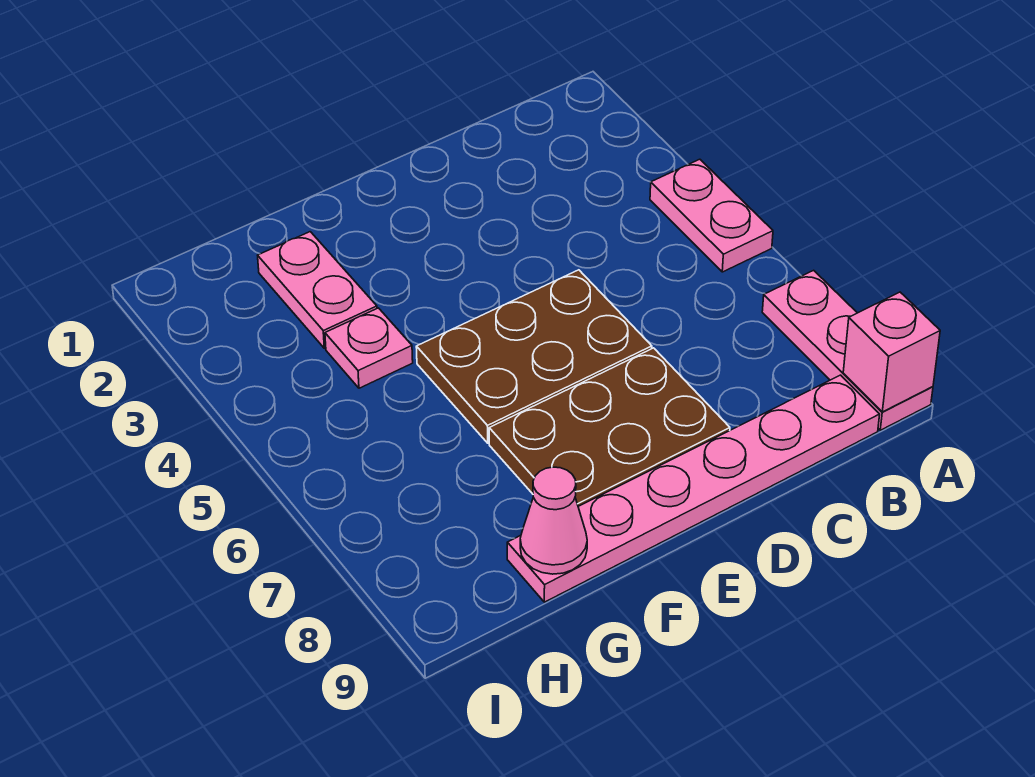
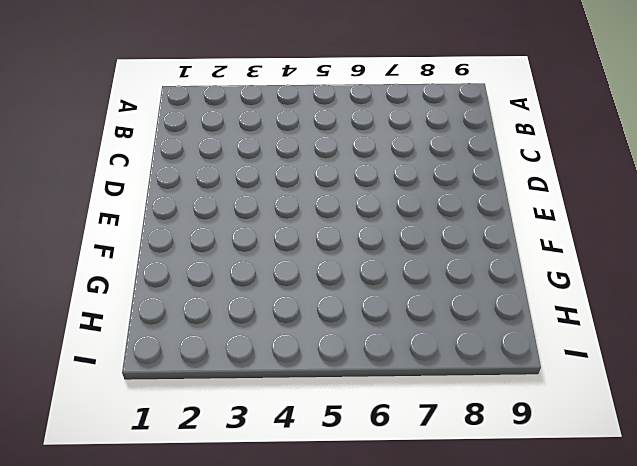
none -> pink 1x2 plate [650,159,773,272]
none -> pink 1x3 plate [762,270,933,430]

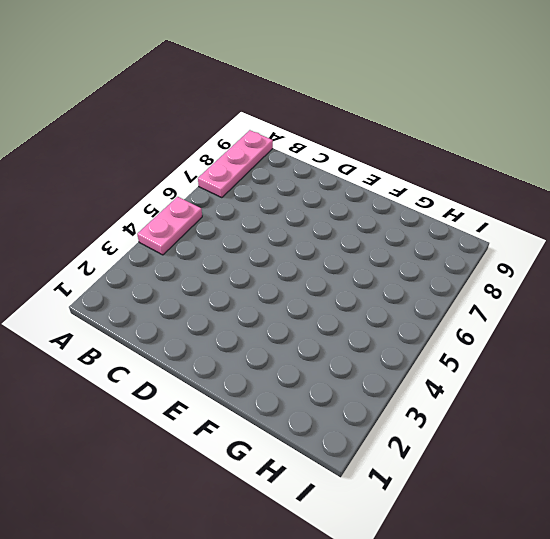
none -> pink 1x6 plate [507,375,880,602]
none -> brown 2x3 plate [416,270,652,443]

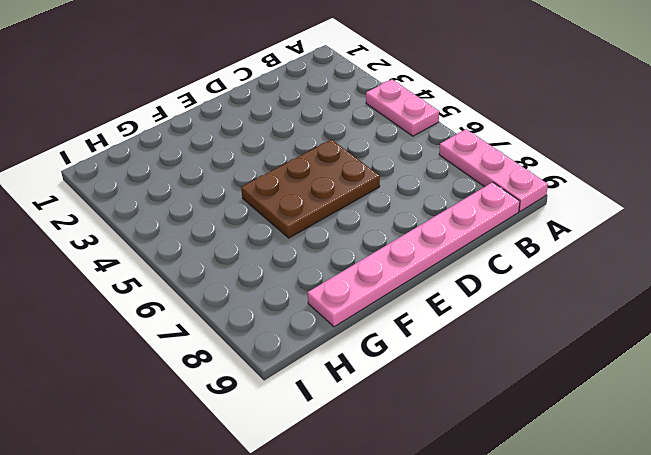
none -> brown 2x3 plate [489,348,730,506]
none -> pink 1x2 plate [258,232,377,348]

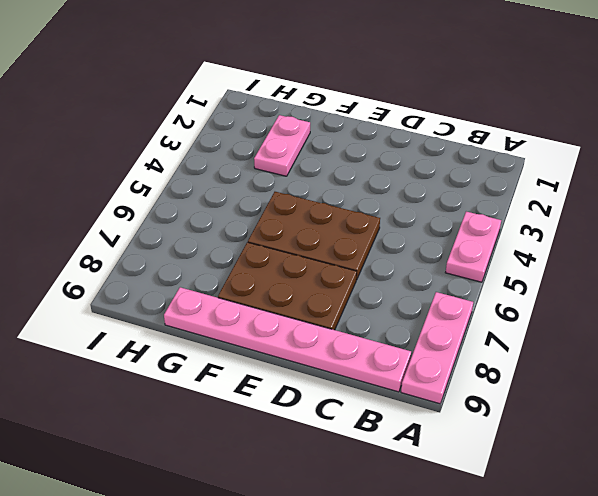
none -> pink 1x1 plate [325,308,413,388]
none -> pink 1x1 brick [843,292,940,412]

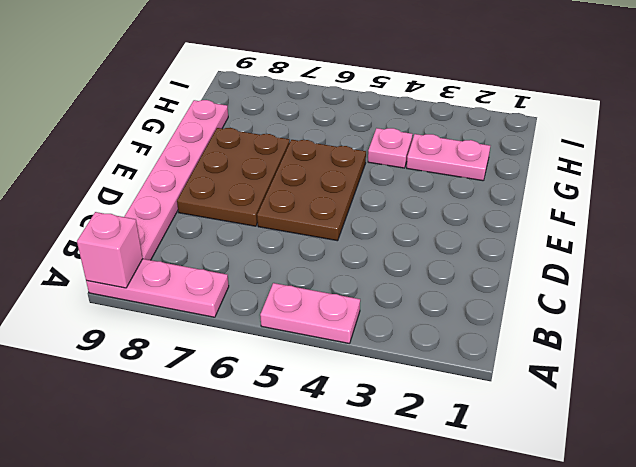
none -> pink 1x1 cone [520,467,587,574]

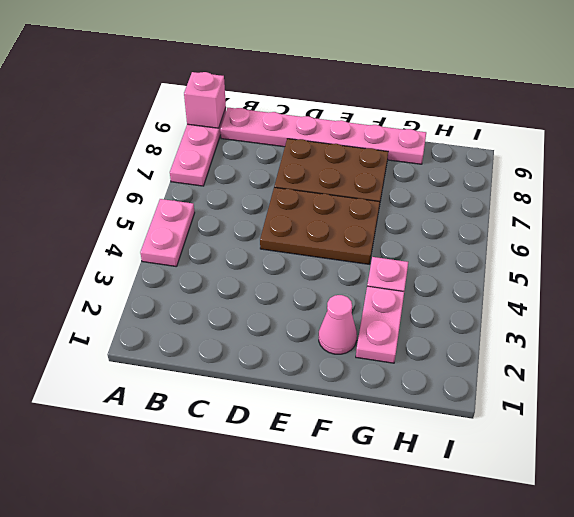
pink 1x1 cone [319,295,357,354] -> pink 1x1 cone moved to [520,467,587,574]

